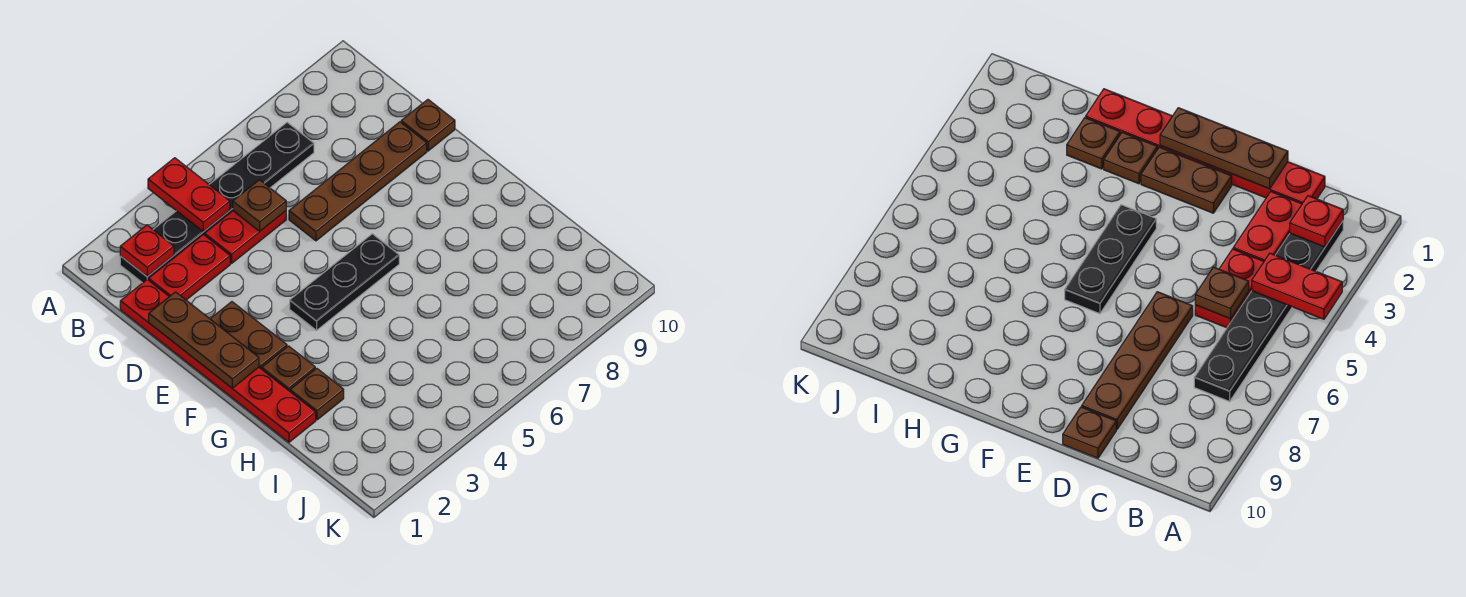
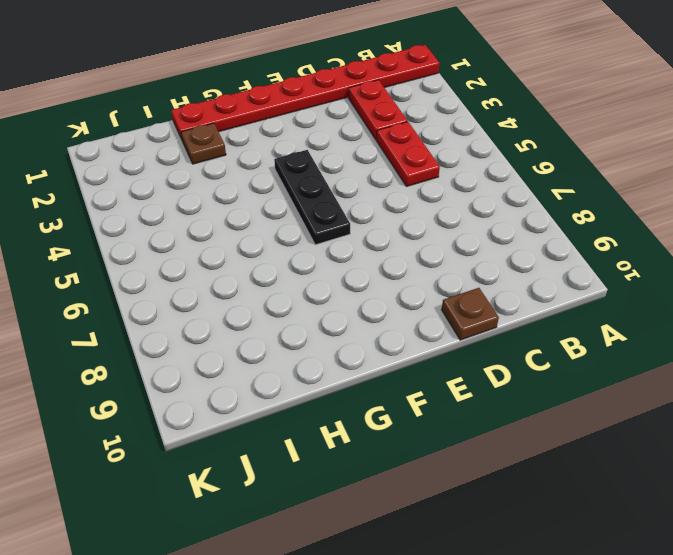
red 1x8 plate [171,45,439,139] -> red 1x6 plate [120,280,316,442]
none -> black 1x6 plate [120,122,314,283]
none -> brown 1x4 plate [289,122,427,241]
none -> brown 1x2 plate [210,302,287,369]

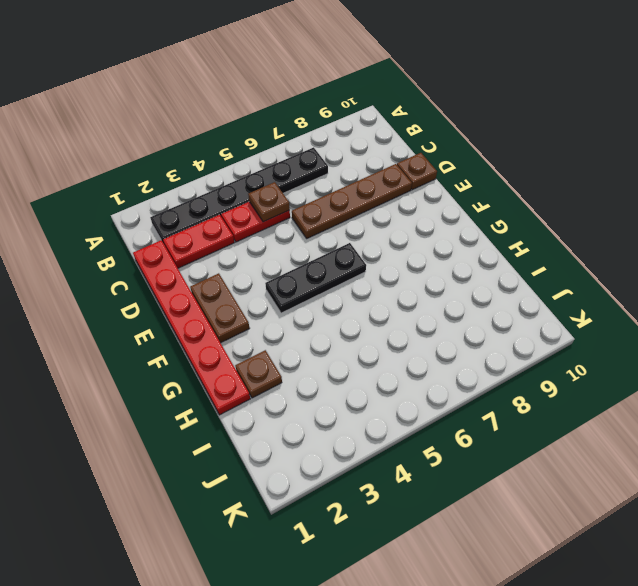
none -> brown 1x1 plate [262,346,315,391]
none -> red 1x2 plate [148,158,230,232]
none -> red 1x1 plate [120,225,174,277]

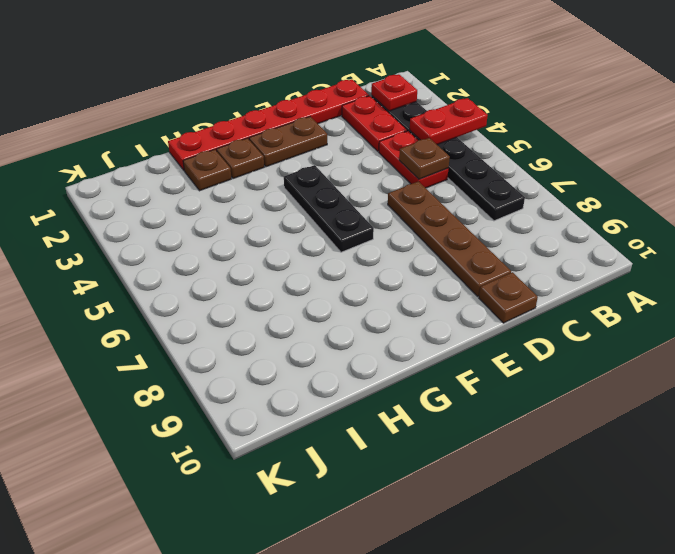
none -> brown 1x3 plate [149,292,259,388]

